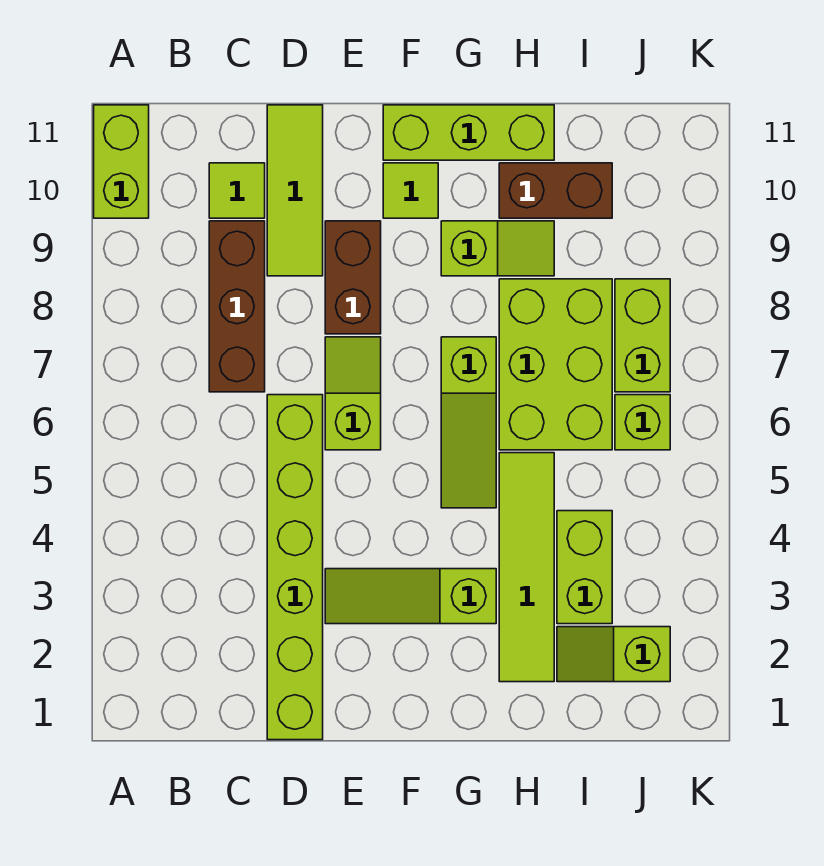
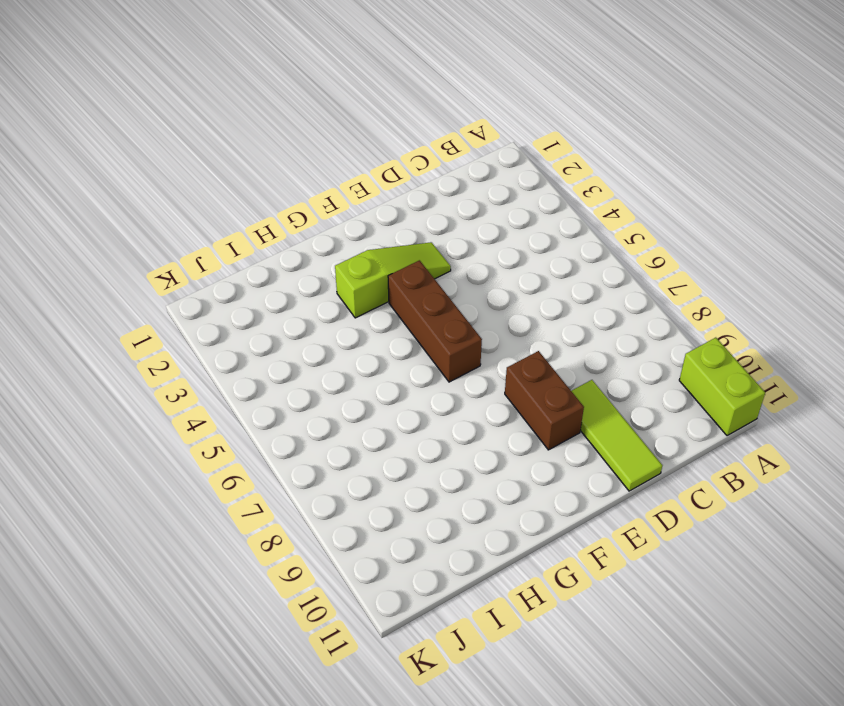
brown 1x3 brick [388,260,482,382] -> brown 1x3 brick moved to [209,221,265,392]
none -> lime 1x1 tile [209,163,265,218]
none -> lime 1x6 brick [267,395,323,740]
none -> lime 1x2 slope [325,337,381,450]

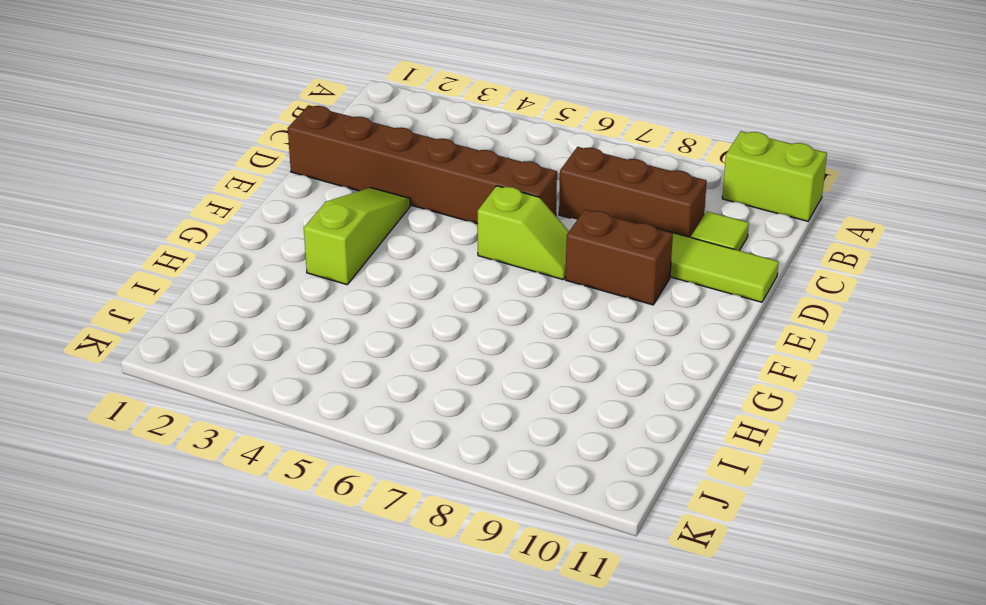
brown 1x6 brick [288,105,557,224] -> lime 1x6 brick [267,395,323,740]
none -> lime 1x1 tile [383,163,438,218]
none -> lime 1x3 brick [383,105,554,160]
none -> lime 1x3 slope [441,337,496,508]

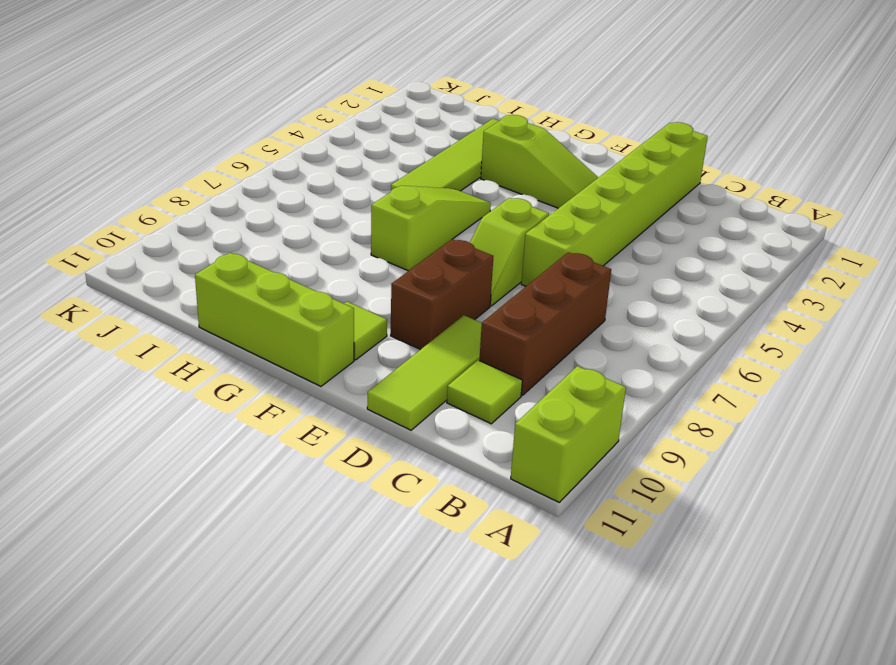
none -> lime 1x2 slope [441,221,554,276]
none -> lime 2x3 brick [499,279,612,450]
none -> brown 1x2 brick [499,163,612,218]

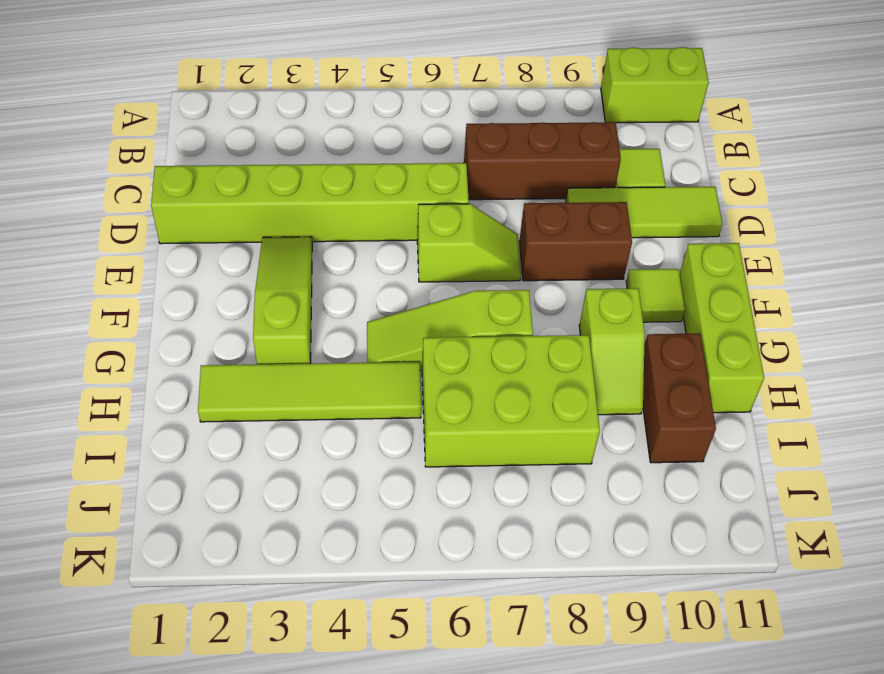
none -> lime 1x2 slope [557,627,670,682]
none -> lime 1x2 brick [557,511,612,624]
none -> lime 1x1 brick [615,395,670,450]

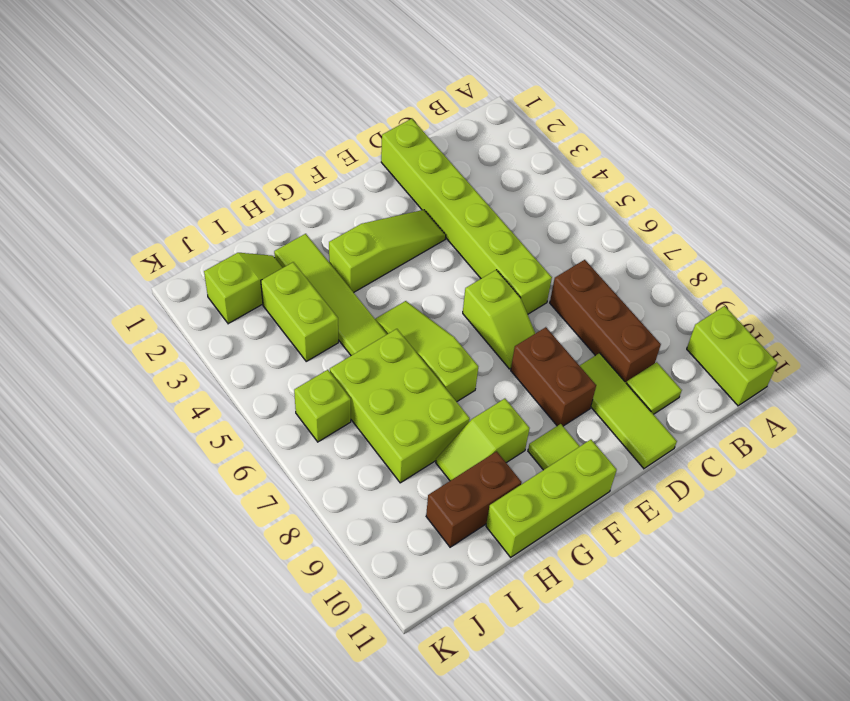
none -> lime 1x2 brick [615,279,670,392]

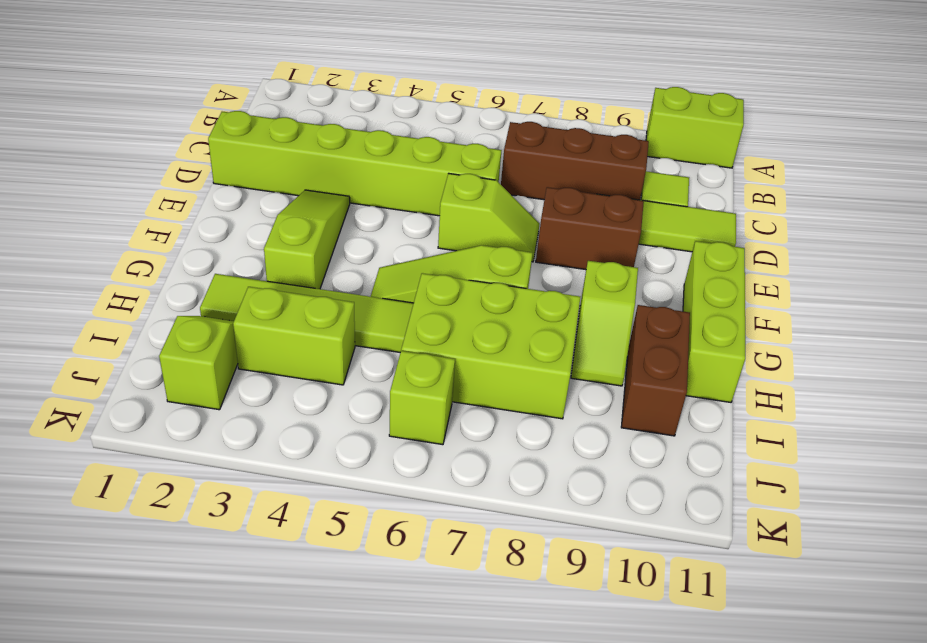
none -> lime 1x1 tile [383,163,438,218]
none -> lime 1x2 brick [615,279,670,392]

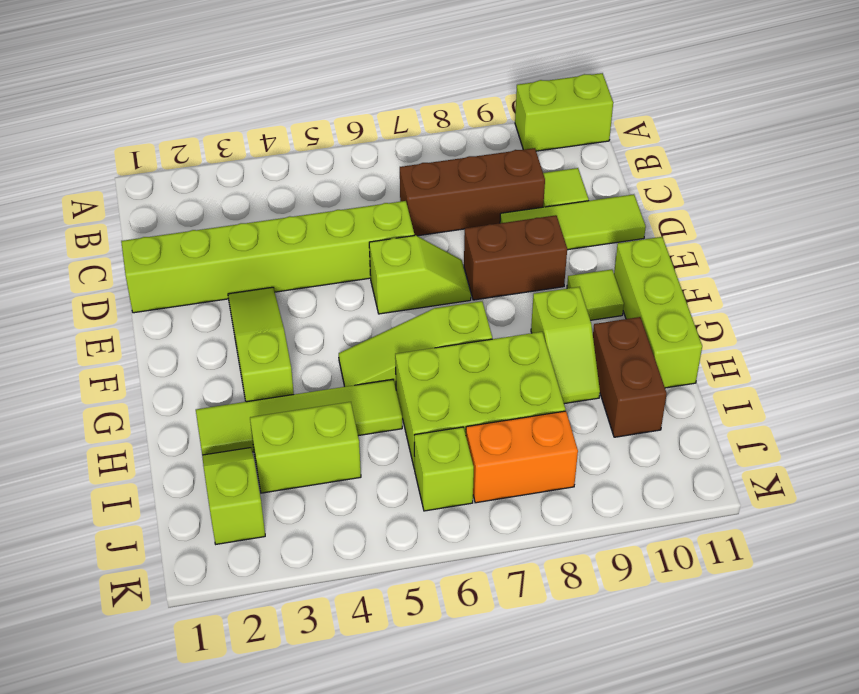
orange 1x2 brick [466,411,578,503] -> lime 1x2 brick [615,279,670,392]

